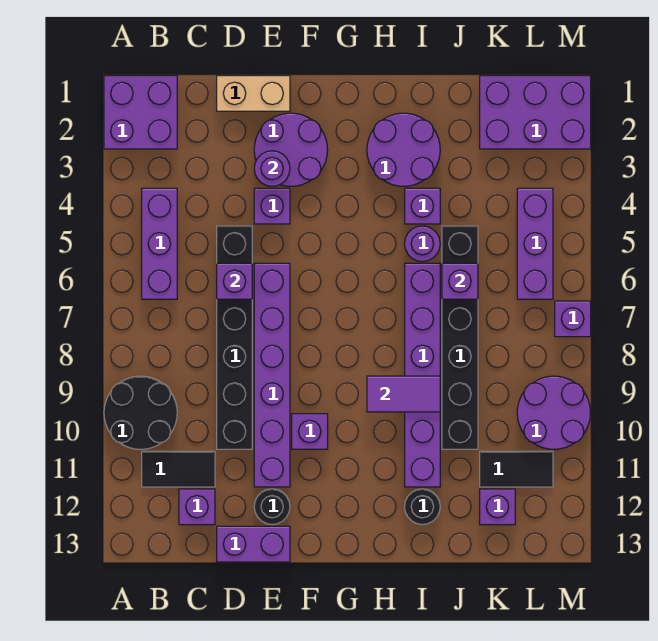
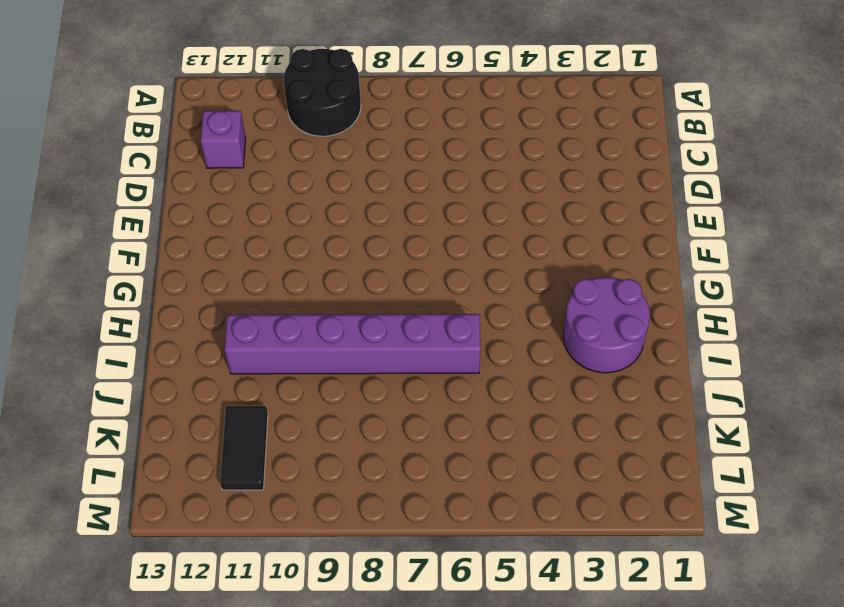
none -> purple 2x2 brick [104,76,177,149]
none -> purple 1x3 brick [142,188,177,299]
none -> black 1x2 tile [142,451,215,487]

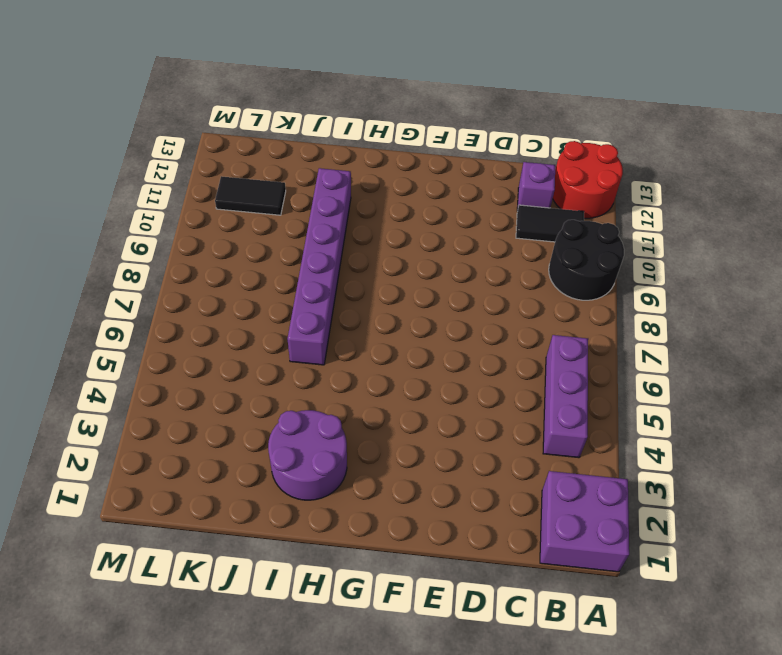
red 2x2 round brick [553,141,623,218] -> none
none -> tan 1x2 brick [217,76,290,111]
none -> black 1x6 brick [217,226,252,449]
none -> purple 1x2 brick [217,526,290,562]

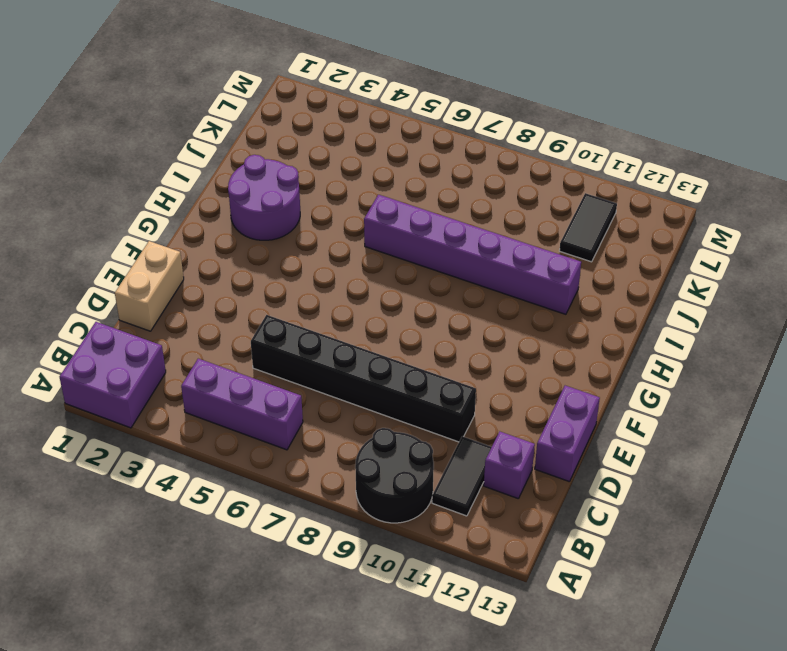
none -> purple 2x2 round brick [254,113,328,186]
none -> purple 1x1 brick [254,188,290,224]
none -> purple 1x6 brick [254,263,290,487]

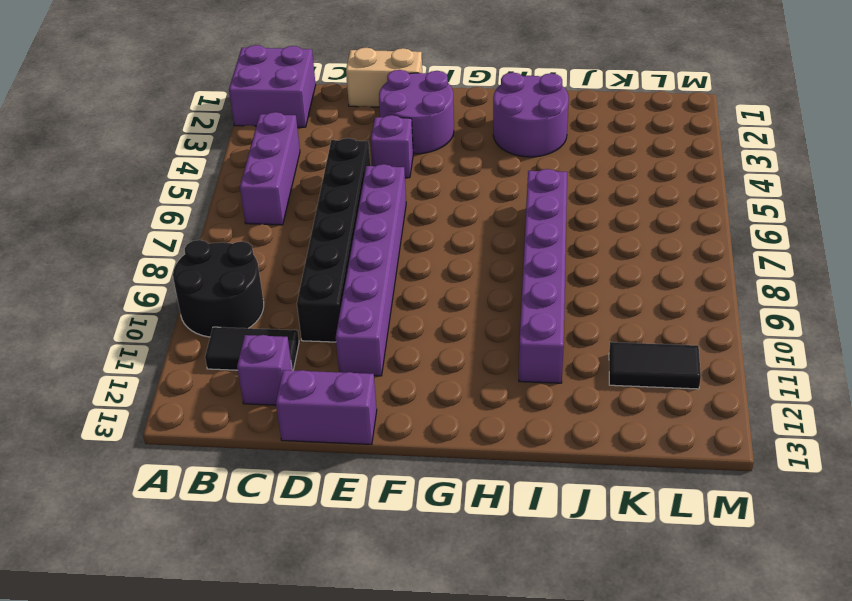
none -> black 1x1 round brick [254,489,290,525]
none -> purple 1x1 brick [292,414,328,449]
none -> purple 1x1 brick [405,188,440,224]

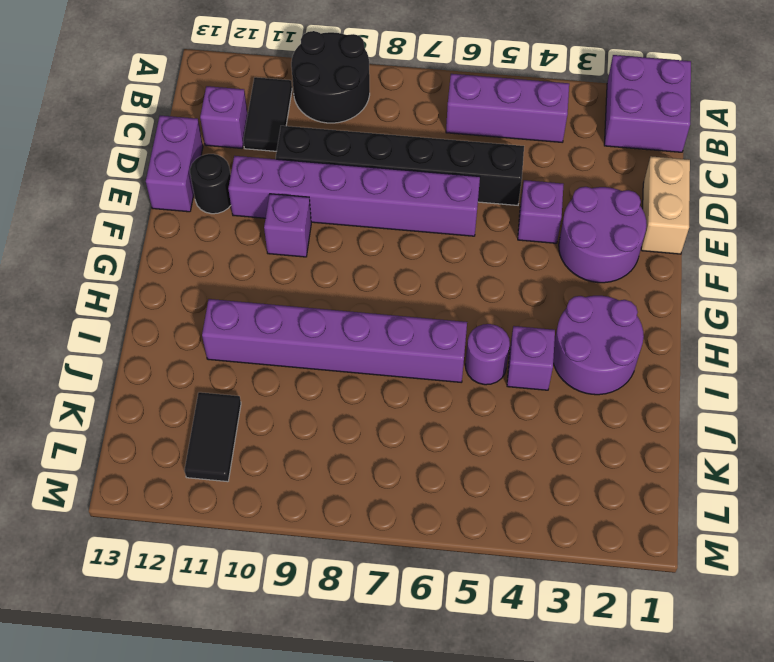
none -> black 1x1 round brick [405,489,440,525]
none -> black 1x6 brick [442,226,478,449]
none -> purple 2x3 brick [480,76,591,149]

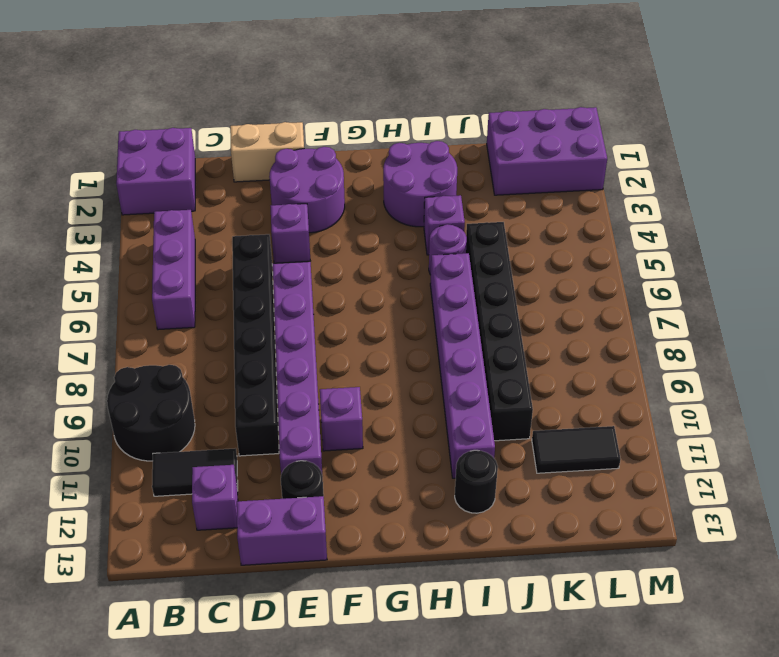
none -> purple 1x1 brick [480,489,515,525]
none -> purple 1x3 brick [517,188,553,299]
none -> purple 2x2 round brick [517,376,591,449]

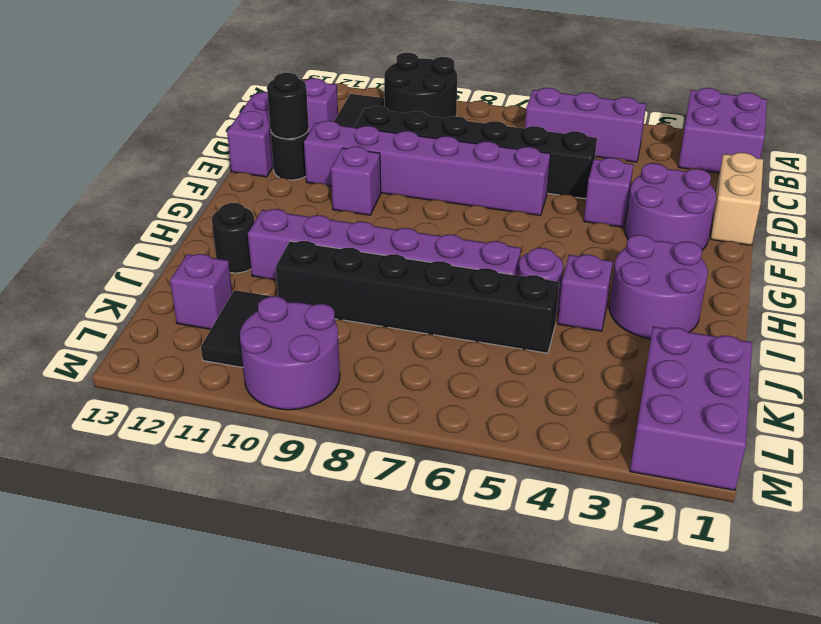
black 1x1 round brick [267,73,309,139] -> none
none -> purple 1x3 brick [517,188,553,299]
none -> purple 1x1 brick [555,301,591,337]
none -> purple 1x1 brick [217,263,252,299]

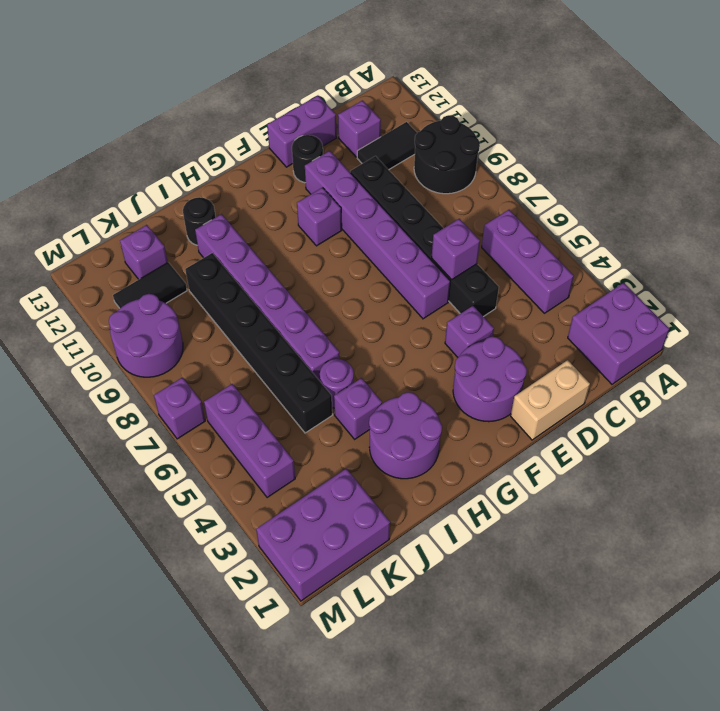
none -> purple 1x1 round brick [254,151,290,186]
none -> purple 1x2 tile [367,376,440,412]
none -> purple 1x1 brick [442,263,478,299]

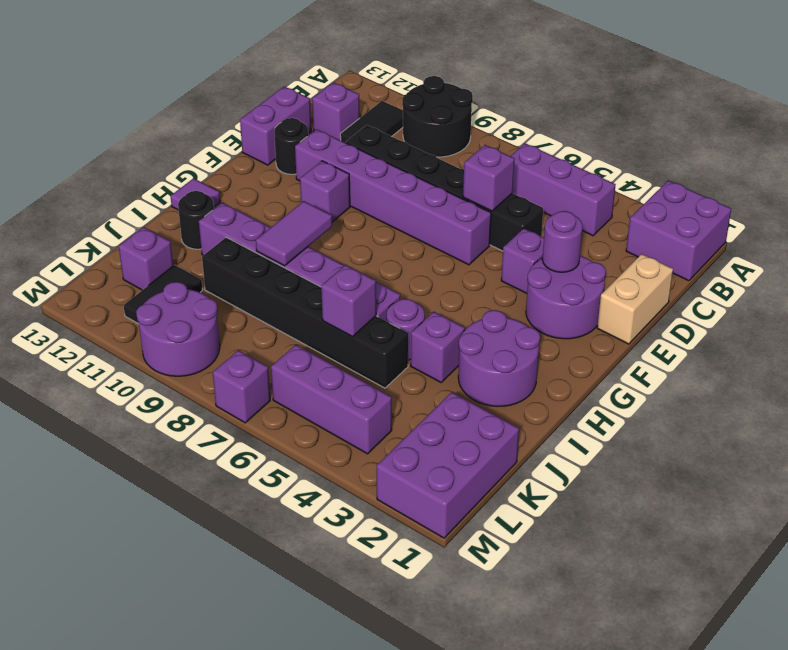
purple 1x1 tile [171,178,220,210] -> none

